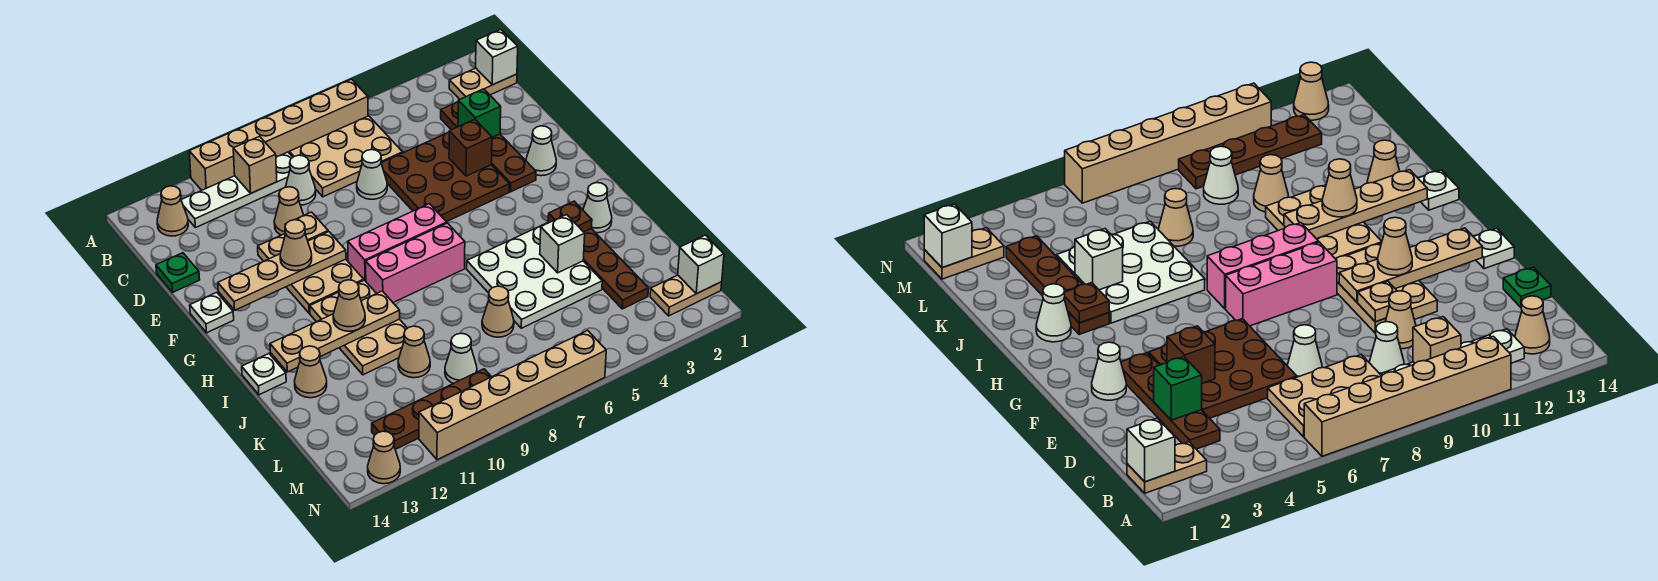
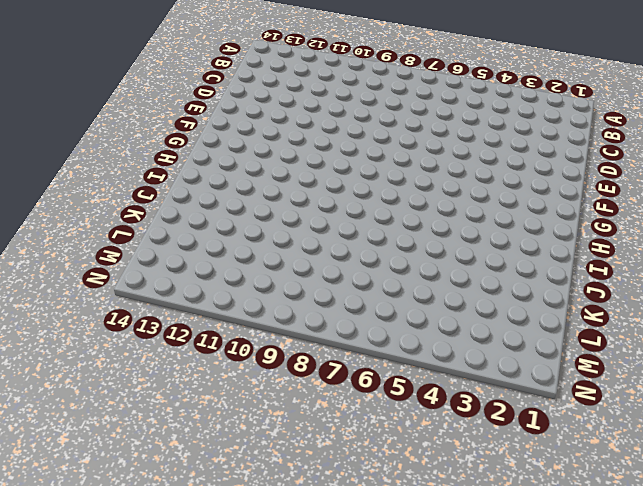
none -> tan 1x6 brick [189,79,368,190]
none -> tan 1x2 plate [449,68,517,99]
none -> tan 2x3 plate [289,116,403,197]
none -> white 1x4 plate [181,152,293,228]

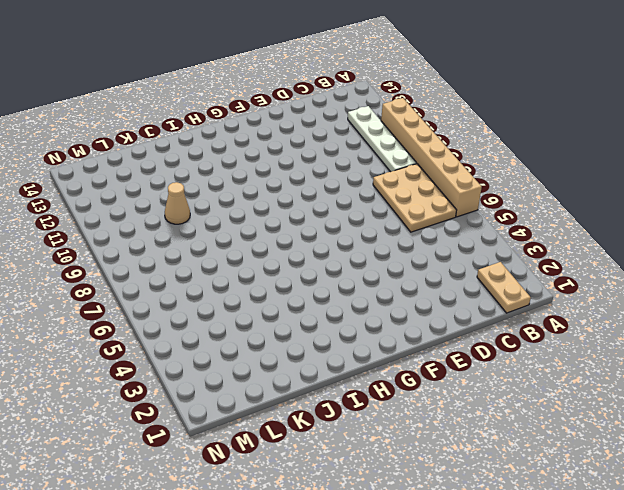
none -> tan 1x1 cone [157,186,188,236]
none -> brown 1x4 plate [441,102,536,192]
none -> white 1x1 cone [286,155,316,205]
none -> brown 3x3 plate [381,132,509,222]

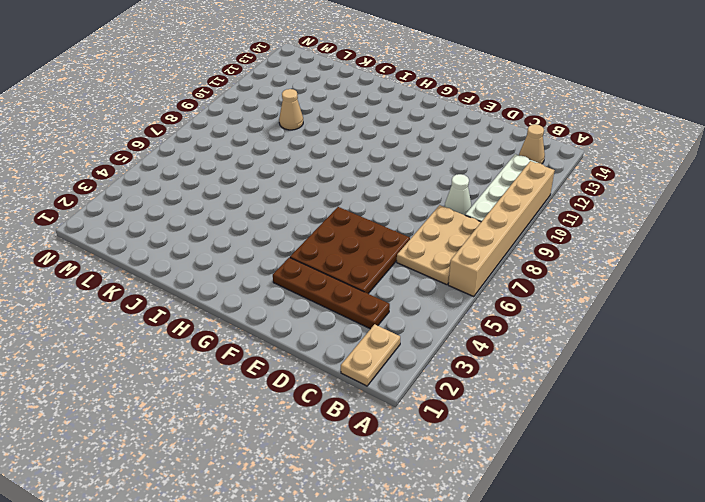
none -> white 1x1 cone [357,150,387,199]
none -> tan 1x1 cone [274,187,304,235]
none -> green 1x1 plate [156,253,200,292]
none -> tan 2x3 plate [258,233,364,313]

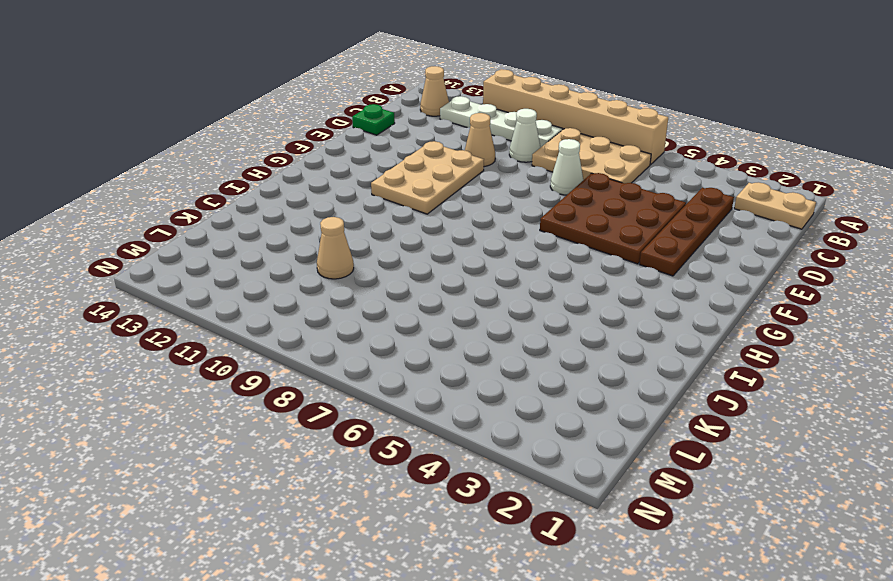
none -> white 1x1 cone [526,126,556,176]
none -> white 1x1 plate [190,292,234,333]
none -> pink 1x3 brick [348,204,447,281]
none -> pink 1x3 brick [366,223,465,302]

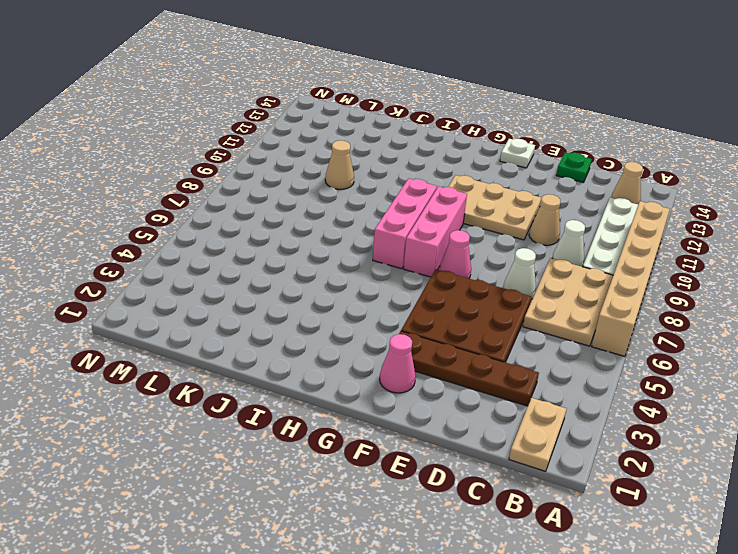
pink 1x1 cone [380,334,416,393] -> white 1x1 cone [526,126,556,176]
pink 1x1 cone [439,230,471,278] -> none
none -> tan 2x3 plate [310,280,407,375]
none -> white 1x1 cone [583,183,612,233]
none -> brown 1x4 plate [583,229,649,309]
none -> white 3x3 plate [467,223,602,328]

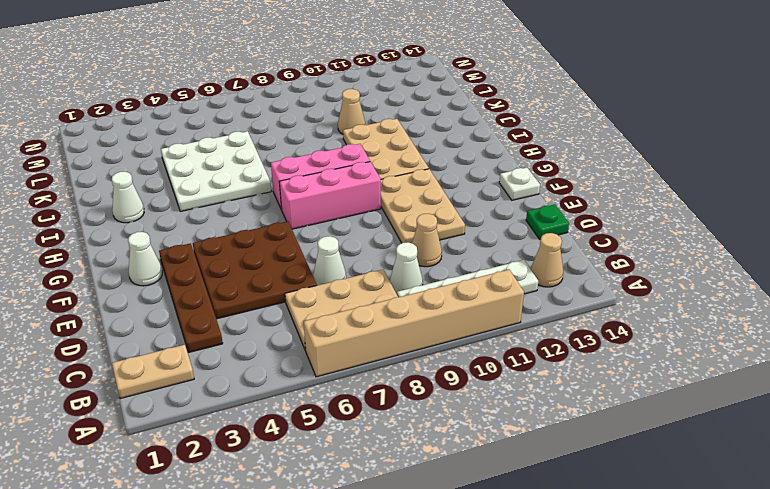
none -> brown 1x4 plate [583,229,649,309]
none -> white 1x1 plate [242,354,286,395]
none -> tan 1x1 cone [295,346,327,398]
none -> tan 1x1 cone [482,286,514,337]

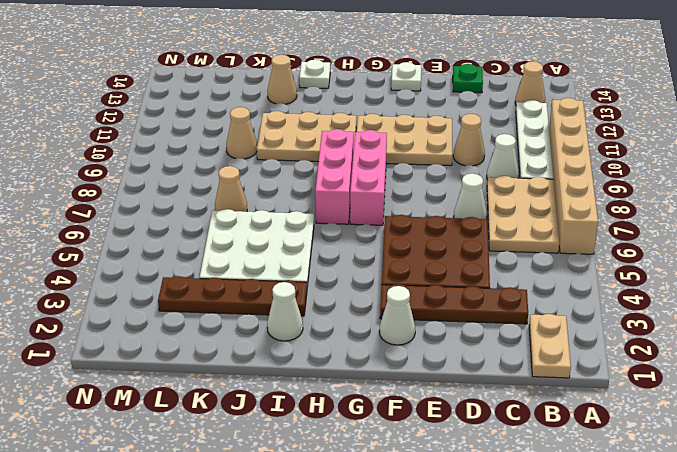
none -> white 1x1 cone [445,333,477,383]
none -> tan 1x2 plate [650,275,722,316]
none -> brown 1x4 plate [372,369,491,449]
none -> tan 1x6 brick [419,330,606,460]

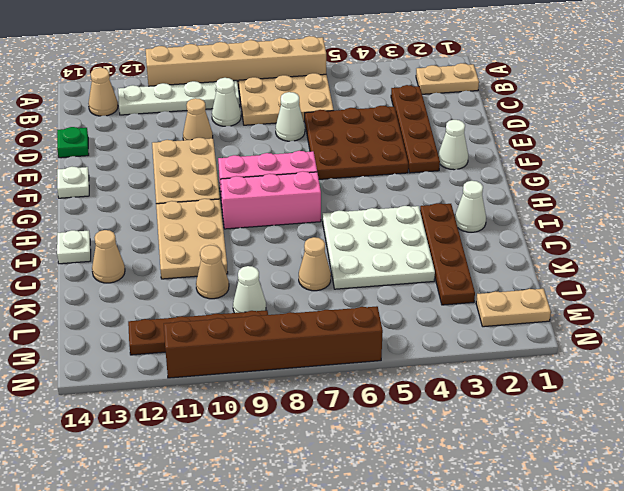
brown 1x6 brick [164,306,383,378] -> tan 1x6 brick [419,330,606,460]
none -> tan 1x1 cone [368,431,400,484]
none -> white 1x1 brick [476,30,518,85]
none -> tan 1x1 brick [233,136,277,193]
none -> green 1x1 brick [458,89,501,137]

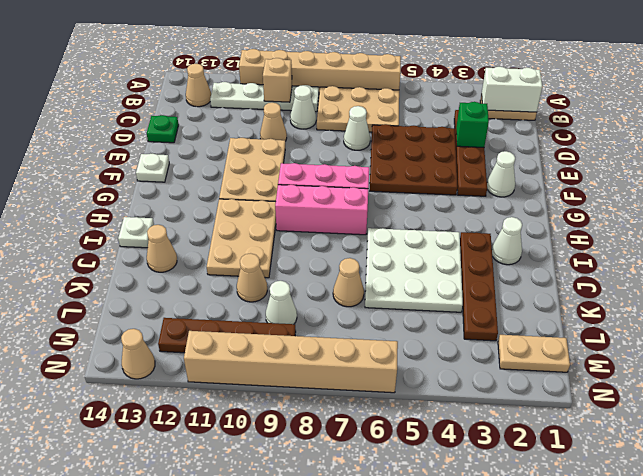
white 1x2 brick [482,67,542,112] -> white 1x1 brick [476,30,518,85]
none -> brown 1x1 brick [449,119,492,176]
none -> tan 1x1 plate [285,212,328,241]
none -> tan 1x4 plate [218,232,346,310]
none -> brown 1x1 plate [548,201,592,232]

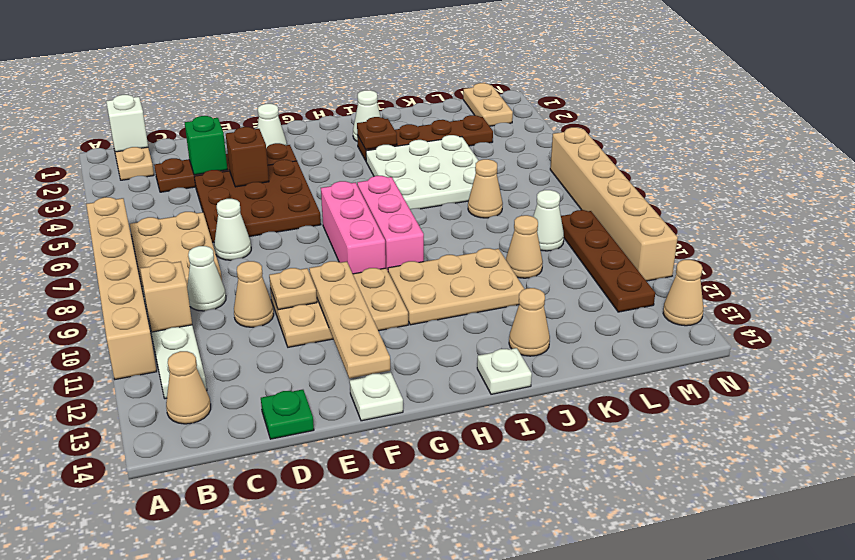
none -> tan 1x4 plate [270,291,400,372]
none -> white 1x1 brick [540,215,585,273]
none -> white 1x1 brick [678,235,724,294]
none -> tan 1x1 cone [280,220,312,271]

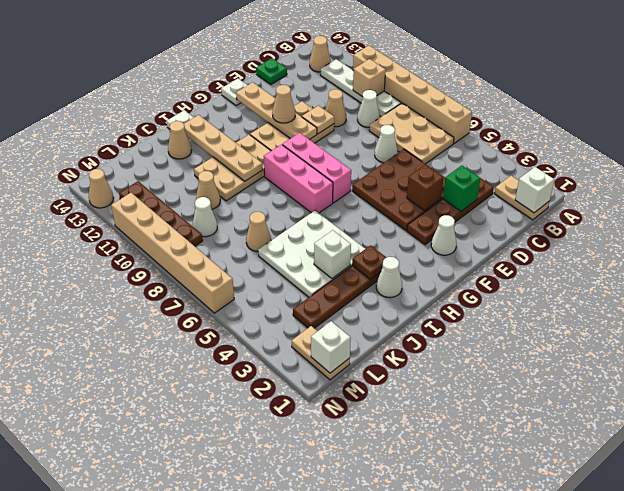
none -> tan 1x1 cone [333,280,365,331]

